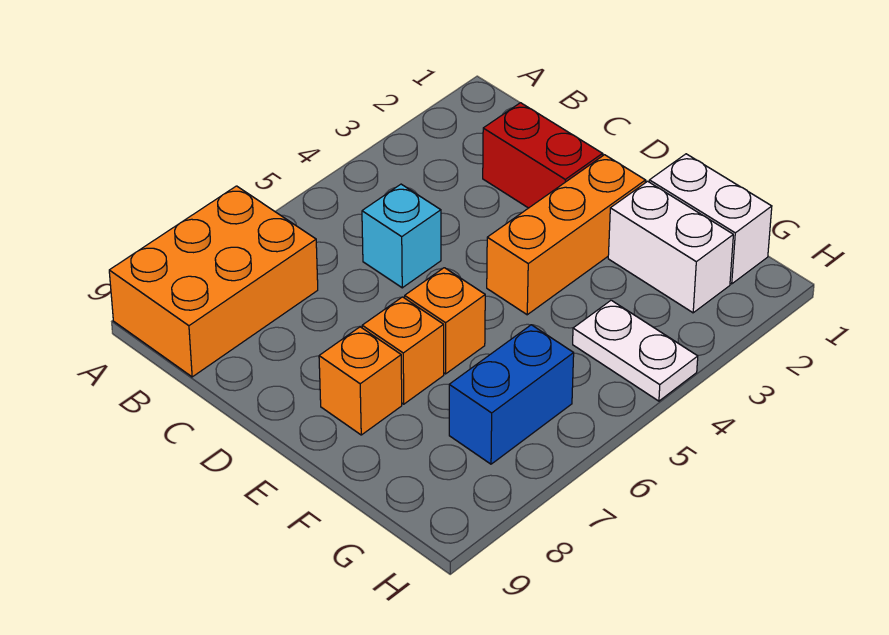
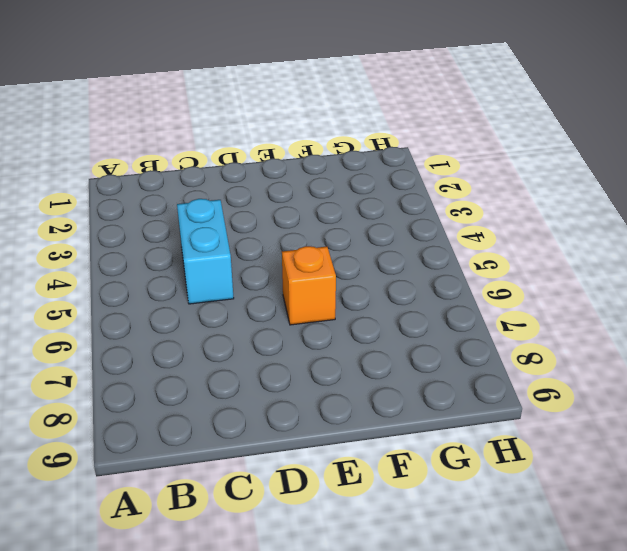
cyan 1x2 brick [177,199,234,304] -> cyan 1x1 brick [362,184,441,288]
none -> orange 2x3 brick [109,186,318,377]
none -> red 1x2 brick [483,103,603,208]

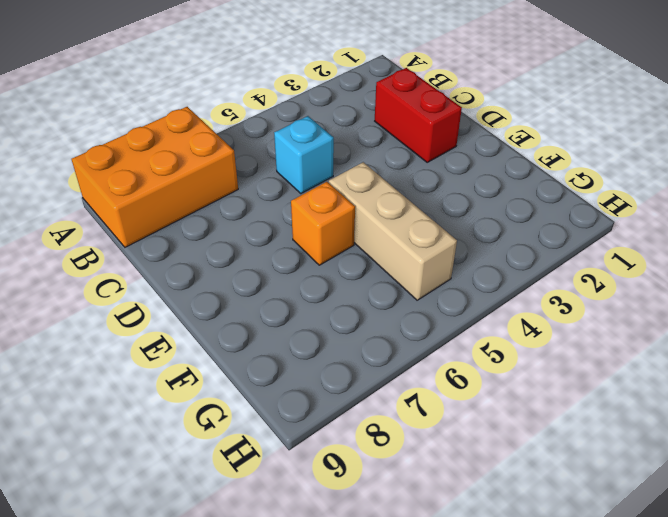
tan 1x3 brick [329,162,457,300] -> none
none -> orange 1x3 brick [487,155,645,315]
none -> orange 1x1 brick [362,297,444,404]

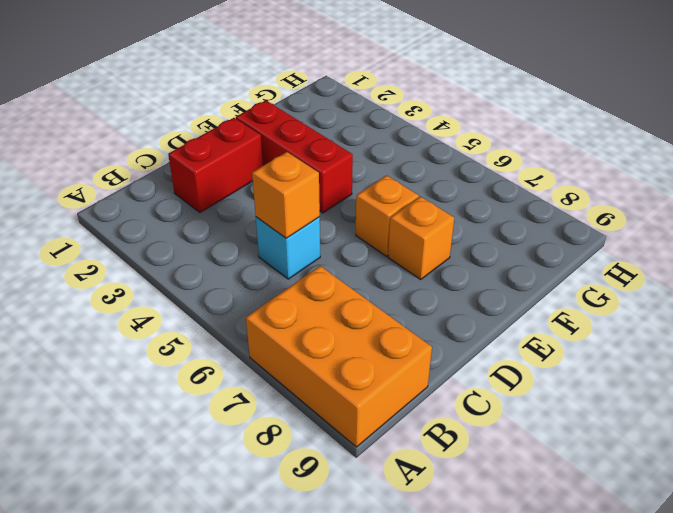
orange 1x1 brick [252,152,320,238] -> orange 1x1 brick moved to [319,327,402,435]
red 1x3 brick [236,100,353,213] -> orange 1x3 brick [487,155,645,315]
none -> white 1x2 brick [649,154,772,284]
none -> white 1x2 brick [608,181,733,313]

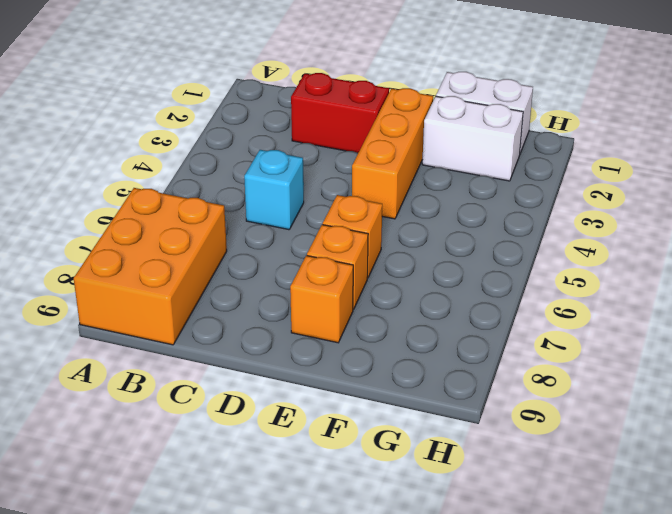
none -> white 1x2 plate [573,300,698,401]
none -> blue 1x2 brick [449,325,574,464]

